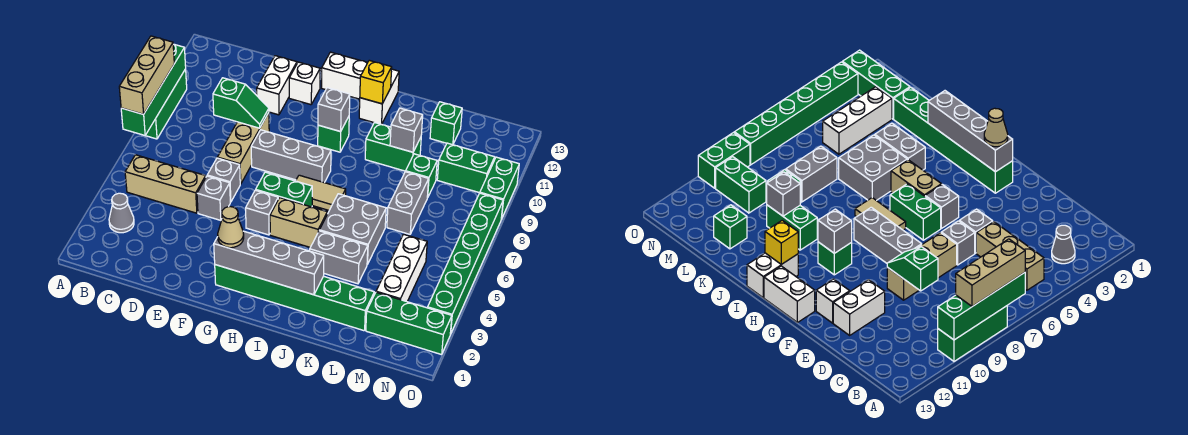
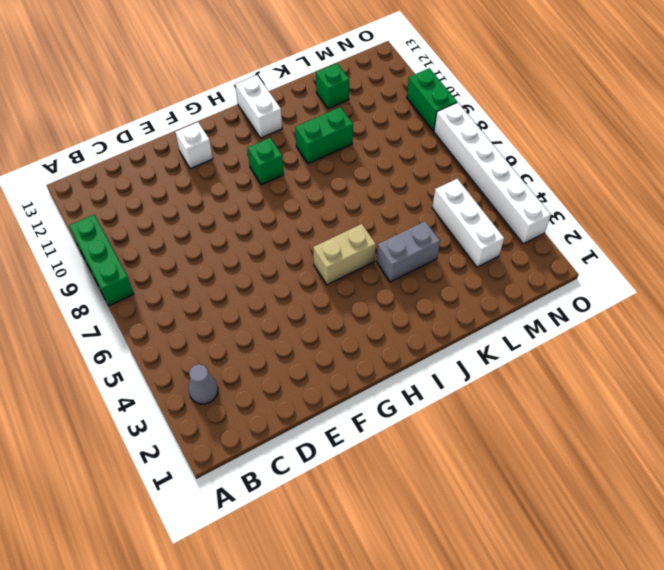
white 1x6 brick [434,102,551,244] -> green 1x6 brick [428,193,503,334]
none -> tan 1x3 brick [125,155,206,213]
none -> grey 1x1 brick [197,176,230,220]
none -> grey 1x1 brick [207,158,240,202]
none -> tan 1x3 brick [217,113,269,184]

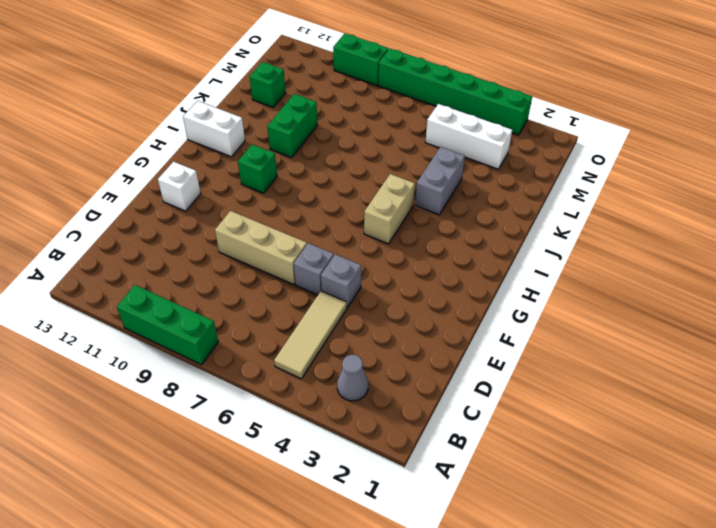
tan 1x3 tile [274,291,347,379] -> tan 1x3 brick [125,155,206,213]
none -> white 1x2 brick [257,56,297,115]
none -> grey 1x3 brick [251,130,331,183]
none -> green 1x6 brick [215,265,374,331]
none -> grey 1x1 brick [246,190,278,235]

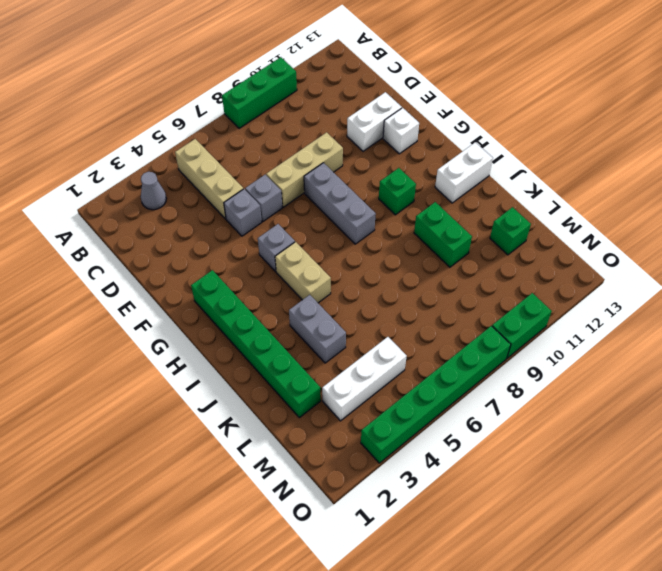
none -> green 1x2 brick [256,172,312,207]
none -> white 1x2 brick [322,52,368,99]
none -> tan 1x2 tile [296,175,346,210]
none -> grey 2x2 brick [319,194,386,264]

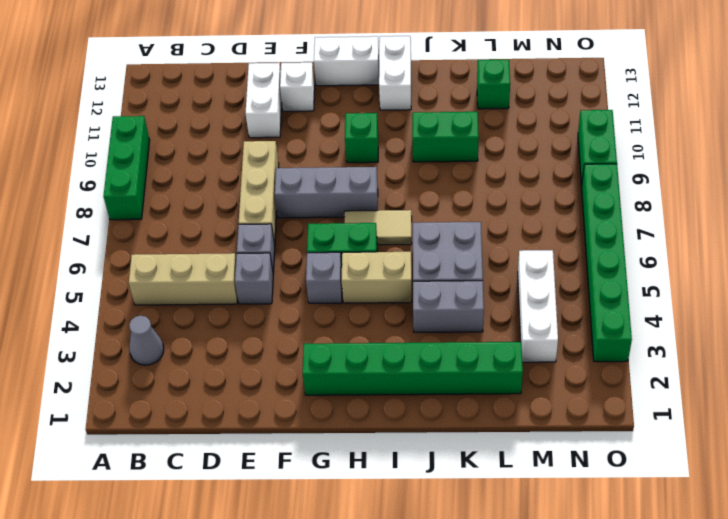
none -> grey 1x2 brick [387,171,429,234]
none -> green 1x1 brick [406,154,437,198]
none -> green 1x3 brick [366,292,452,355]
none -> green 1x2 brick [437,143,495,193]

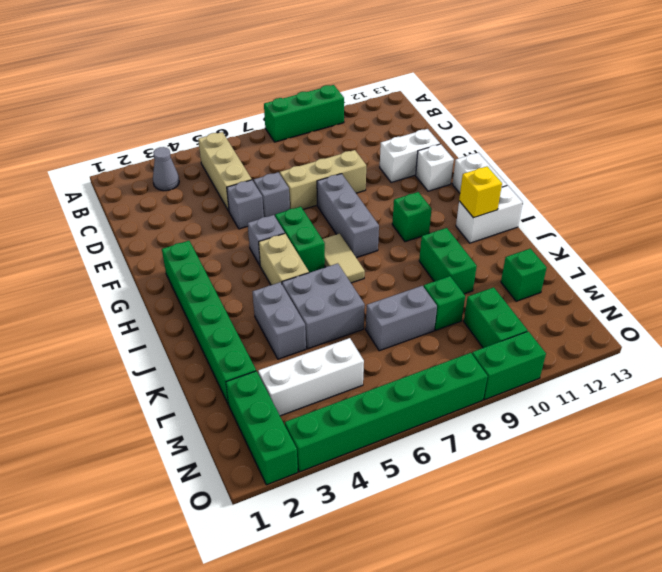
none -> green 1x4 brick [121,44,186,135]
none -> green 1x2 slope [213,78,269,128]
none -> grey 1x4 brick [214,231,324,295]
none -> grey 1x1 brick [318,88,350,132]

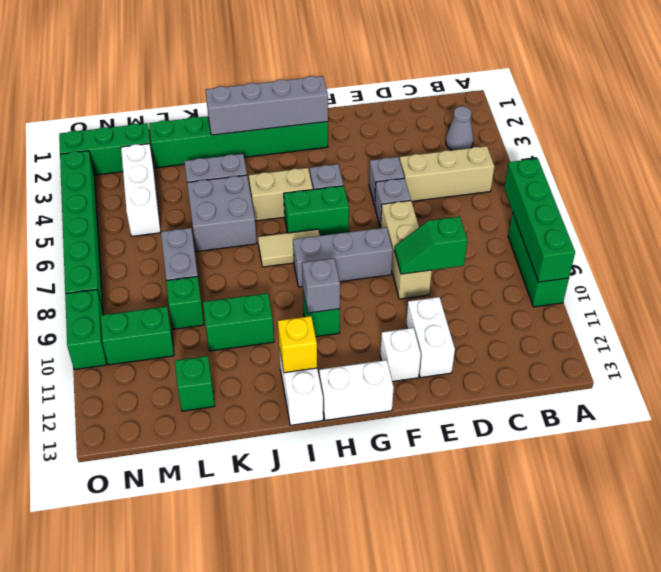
none -> grey 1x1 brick [390,108,423,152]
none -> tan 1x3 brick [119,36,174,114]
none -> tan 1x1 cone [218,207,244,248]

